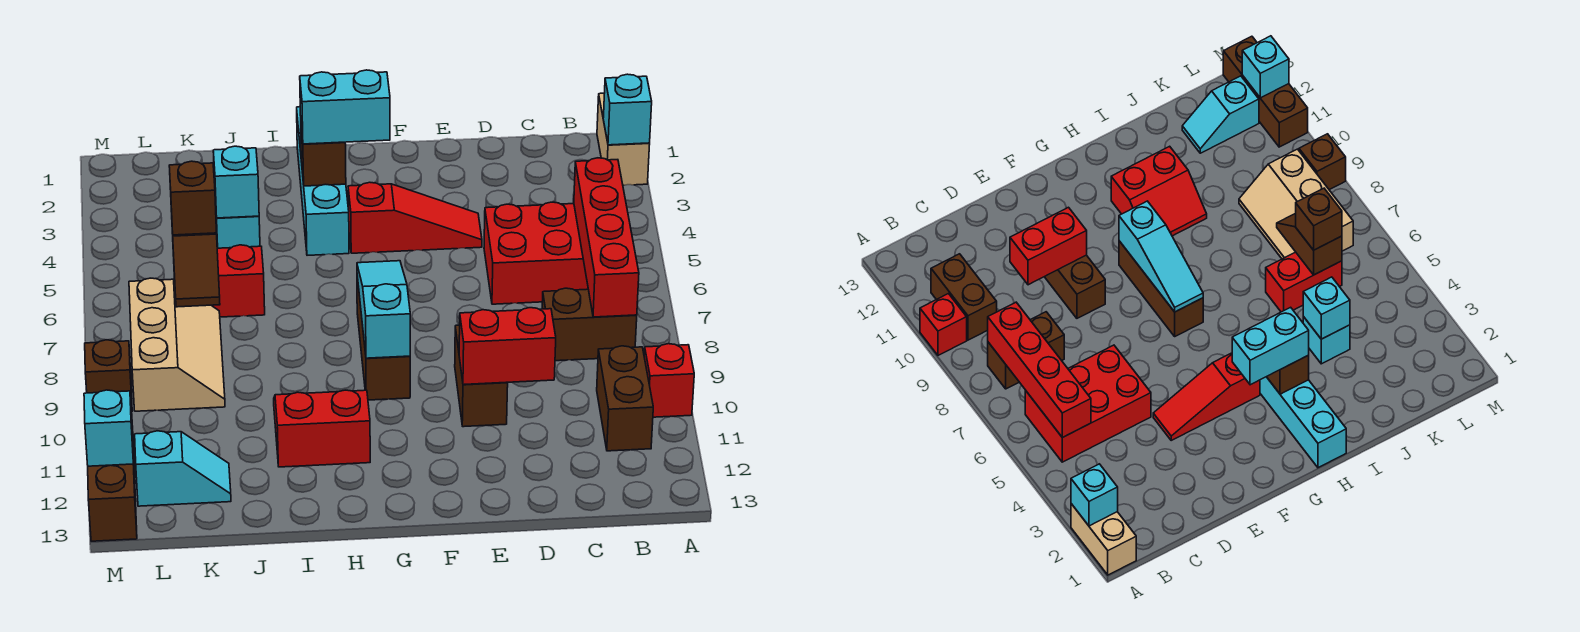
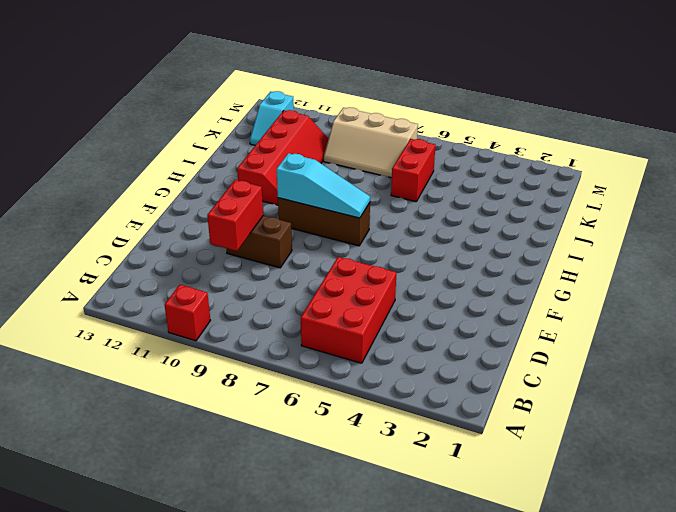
red 2x4 slope [237,110,328,205] -> red 2x2 slope [274,390,370,467]
none -> tan 1x2 brick [597,93,650,185]
none -> brown 1x2 brick [542,288,637,361]
none -> brown 1x2 brick [597,346,653,451]

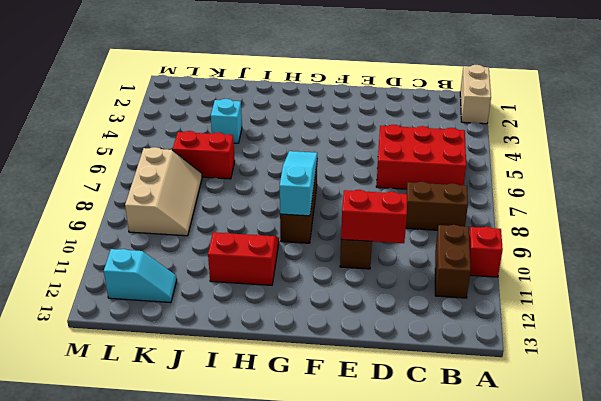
none -> red 1x3 slope [348,182,482,253]
none -> cyan 1x4 brick [297,107,349,255]
none -> brown 1x1 brick [85,340,132,408]

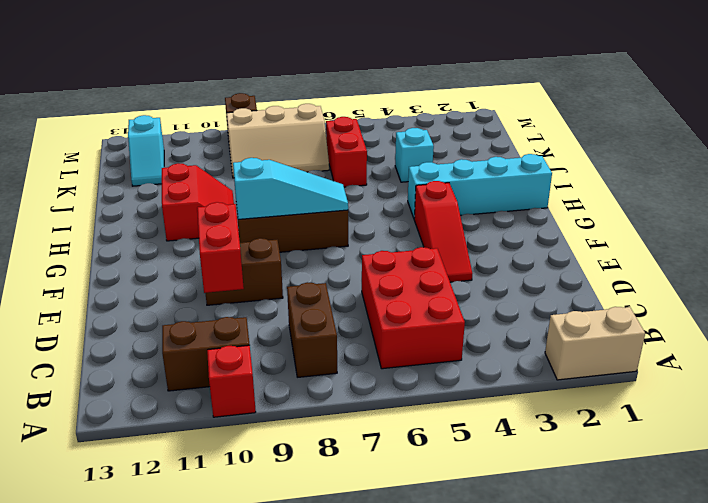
none -> brown 1x3 brick [88,408,137,541]
none -> cyan 1x1 brick [603,74,652,145]
none -> red 1x4 brick [574,158,639,317]

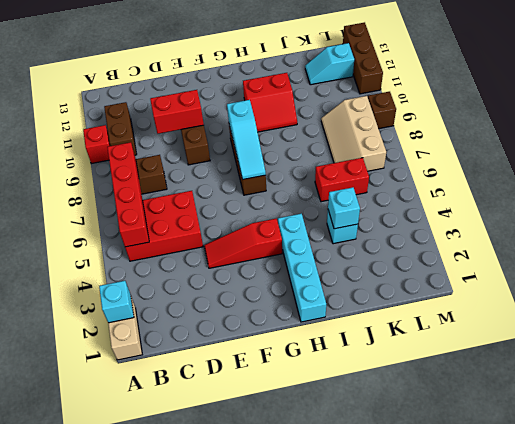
none -> brown 1x1 brick [301,129,346,186]
none -> brown 1x2 slope [172,232,220,307]
none -> cyan 1x1 brick [84,390,133,466]

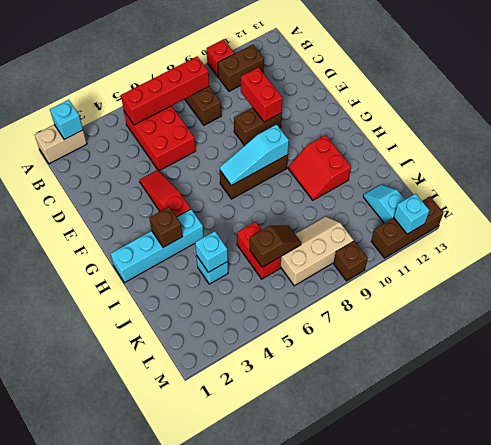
none -> cyan 1x2 brick [300,70,390,144]
none -> brown 1x1 brick [169,161,216,235]

